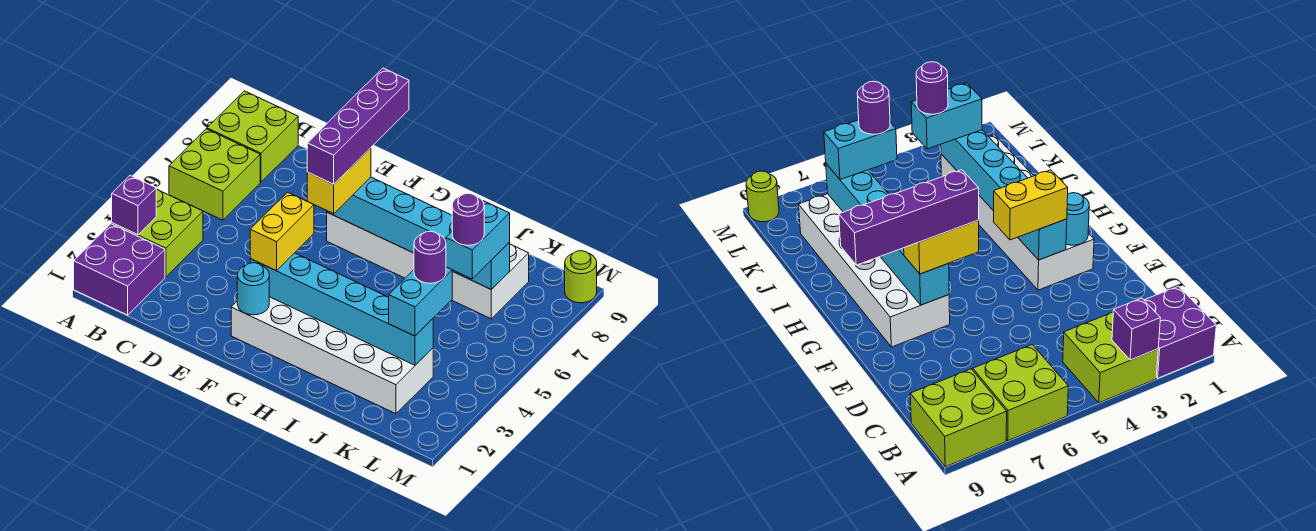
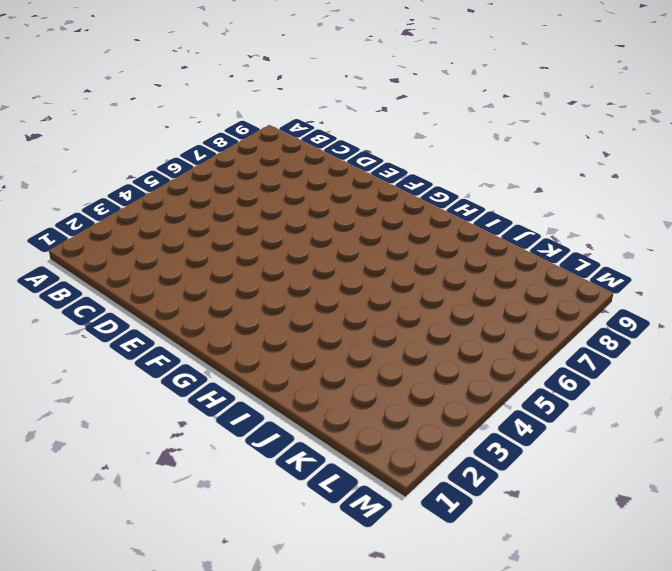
none -> purple 2x2 brick [74,224,165,315]
none -> lime 2x2 brick [112,190,203,277]
none -> lime 2x2 brick [169,129,260,220]

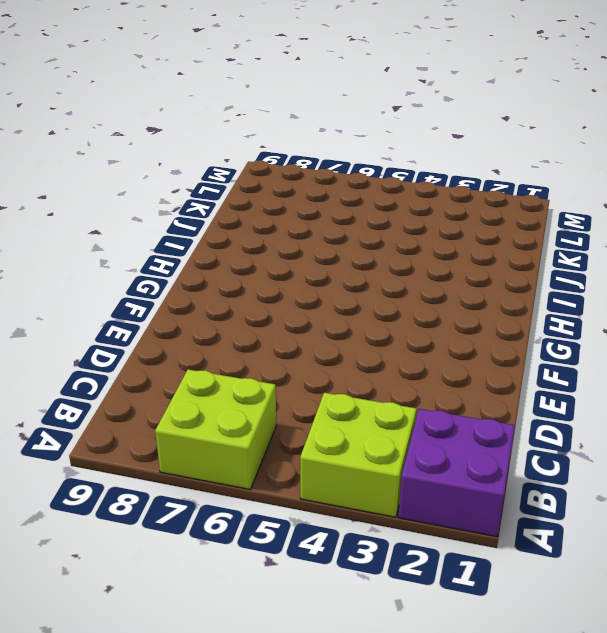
none -> lime 2x2 brick [207,91,298,182]
none -> white 2x6 brick [231,297,433,414]
none -> white 2x6 brick [327,212,529,319]

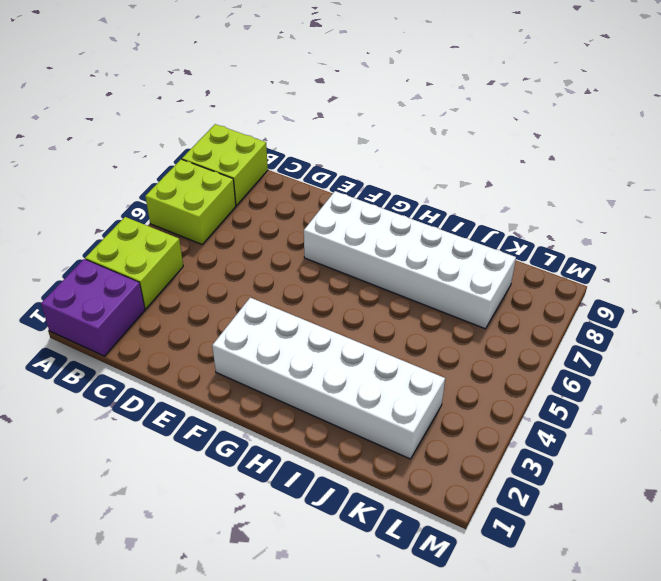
none -> lime 1x1 round brick [565,251,597,303]
none -> purple 1x1 brick [112,176,157,235]
none -> cyan 1x1 round brick [237,263,269,315]

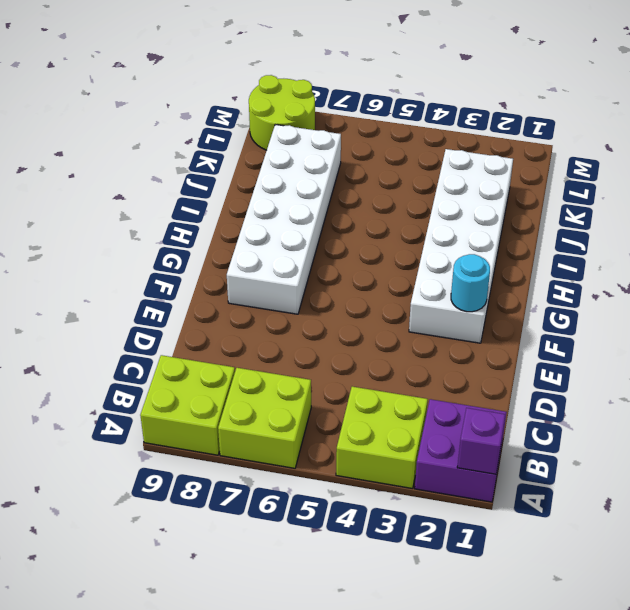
purple 1x1 brick [457,408,505,474] -> purple 1x1 brick moved to [112,176,157,235]
lime 2x2 round brick [249,75,315,150] -> lime 1x1 round brick [565,251,597,303]
none -> cyan 1x6 brick [250,253,433,365]
none -> cyan 1x6 brick [327,177,510,289]
none -> yellow 1x2 brick [250,192,314,271]

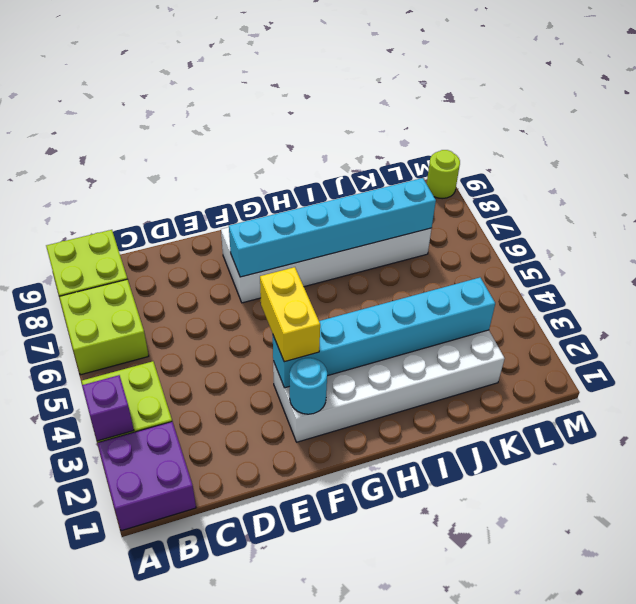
none -> yellow 1x2 brick [307,148,371,214]
none -> cyan 1x2 brick [389,267,453,336]
none -> cyan 1x2 brick [446,201,510,279]

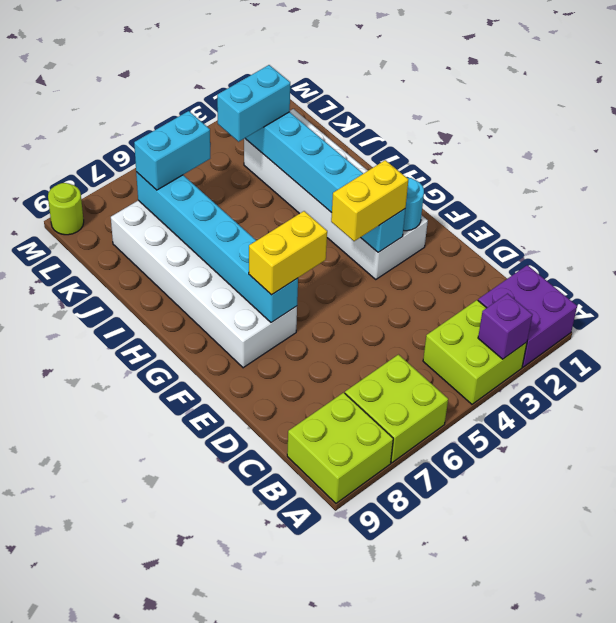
none -> purple 1x4 brick [307,68,409,184]
none -> purple 1x1 round brick [414,231,446,283]
none -> purple 1x1 round brick [452,193,484,245]

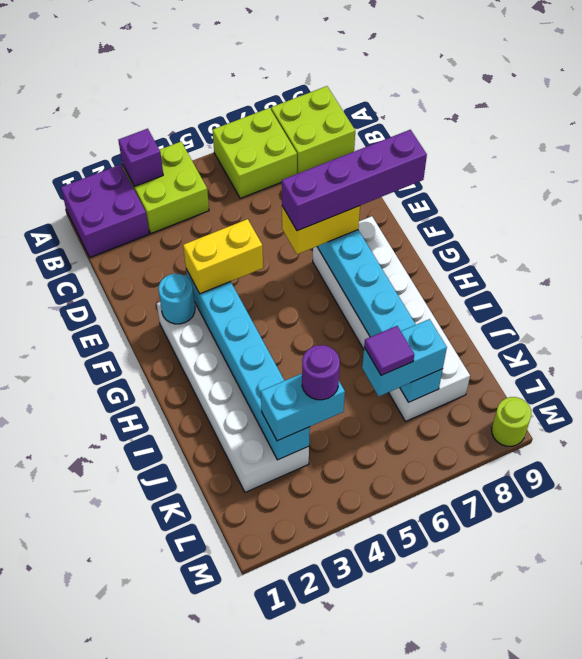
purple 1x1 tile [364,326,414,375] -> purple 1x1 round brick [452,193,484,245]

